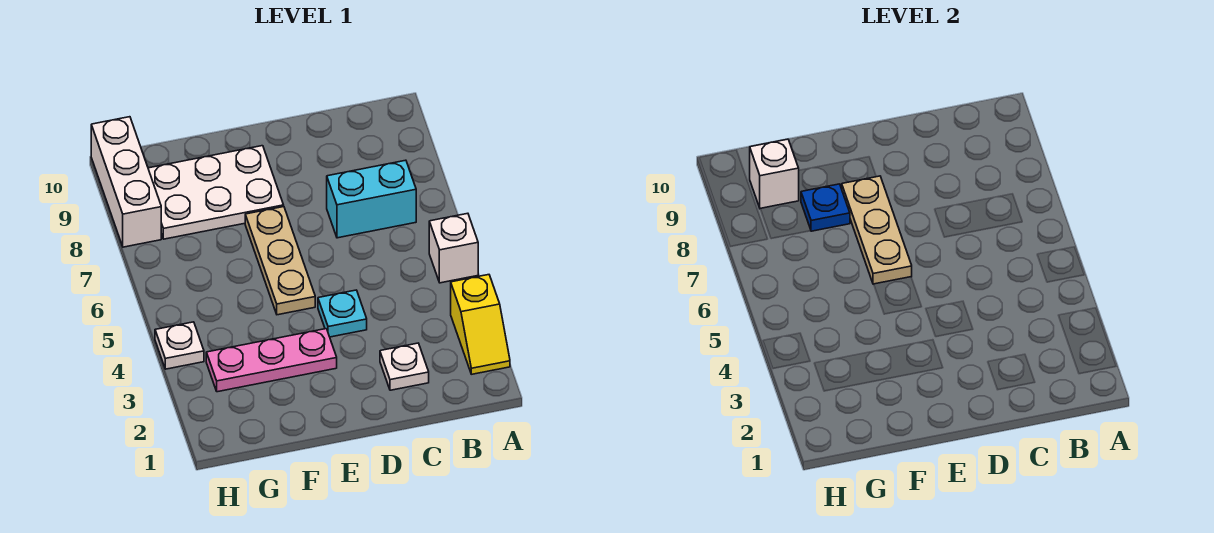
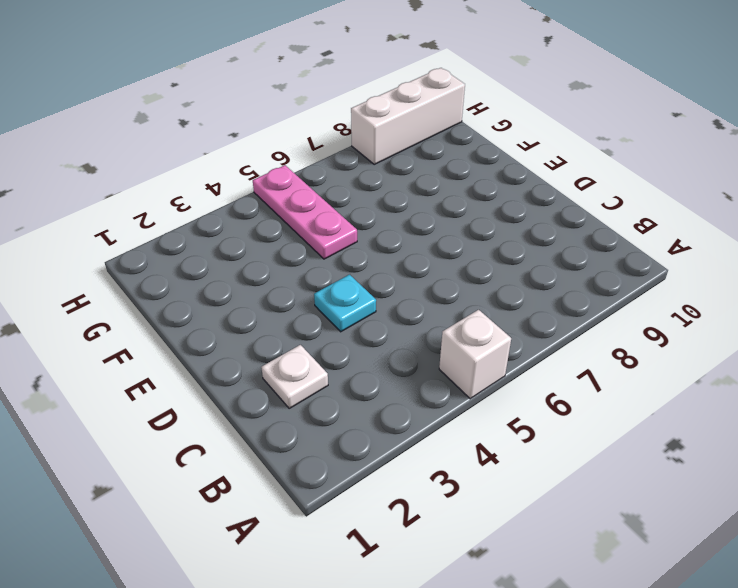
pink 1x3 plate [253,165,357,259] -> pink 1x3 plate moved to [206,329,337,392]
none -> yellow 1x2 slope [451,275,510,374]
none -> cyan 1x2 brick [327,160,416,238]
none -> tan 1x3 plate [245,207,315,315]

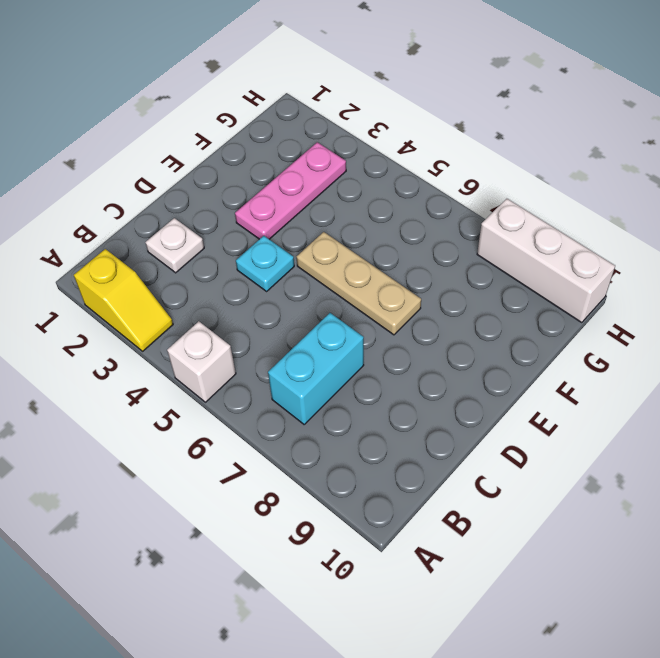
yellow 1x2 slope [74,249,173,351] -> yellow 1x2 slope turned to [451,275,510,374]
none -> white 2x3 plate [148,146,284,239]
none -> white 1x1 plate [155,322,204,369]
none -> tan 1x3 plate [842,176,912,284]

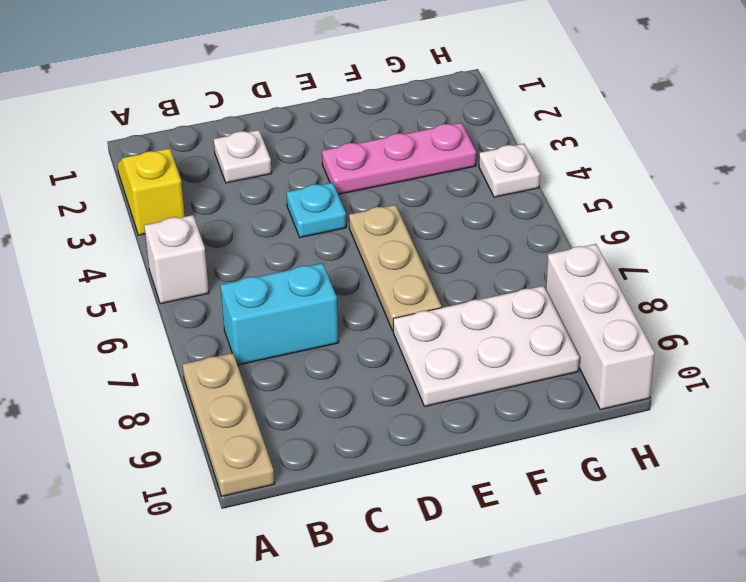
tan 1x3 plate [182,353,274,496] -> tan 1x3 plate moved to [842,176,912,284]
none -> blue 1x1 plate [801,184,850,231]
none -> white 1x1 brick [750,139,799,209]

